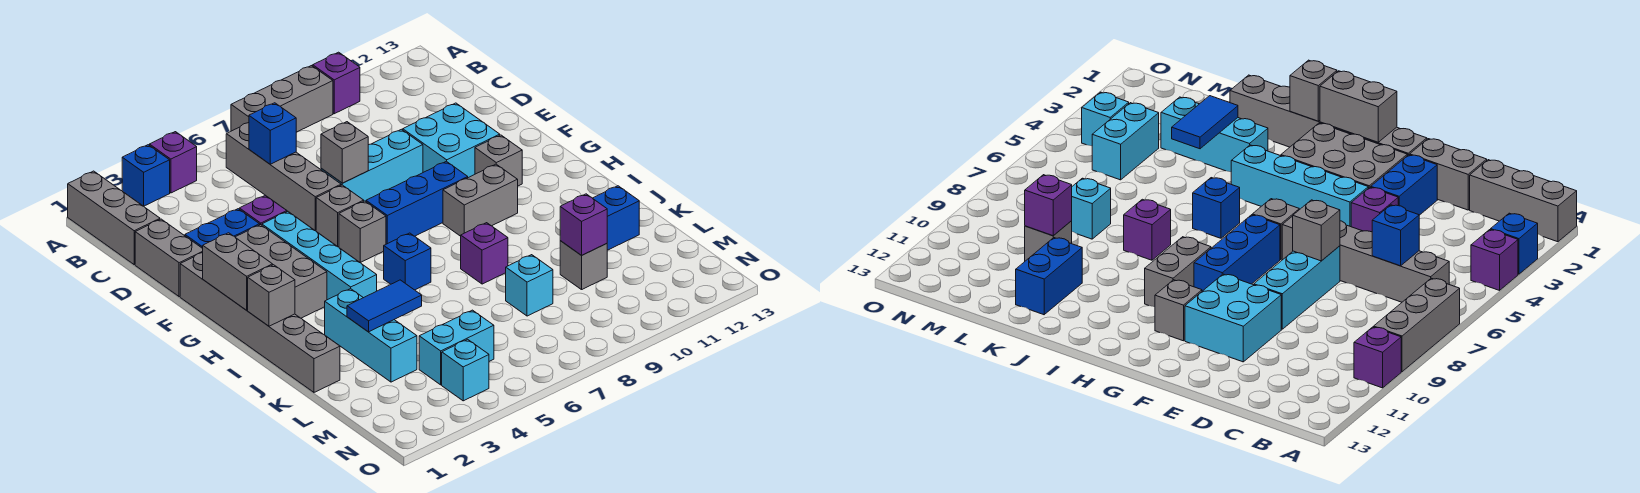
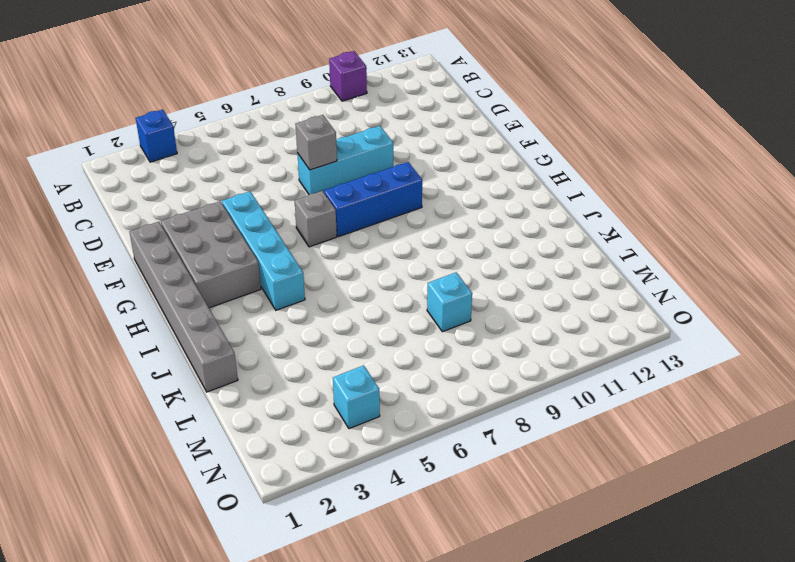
none -> grey 1x3 brick [68,171,160,264]
none -> purple 1x1 brick [149,132,197,193]
none -> grey 1x3 brick [231,66,333,132]
none -> grey 1x4 brick [226,123,341,231]

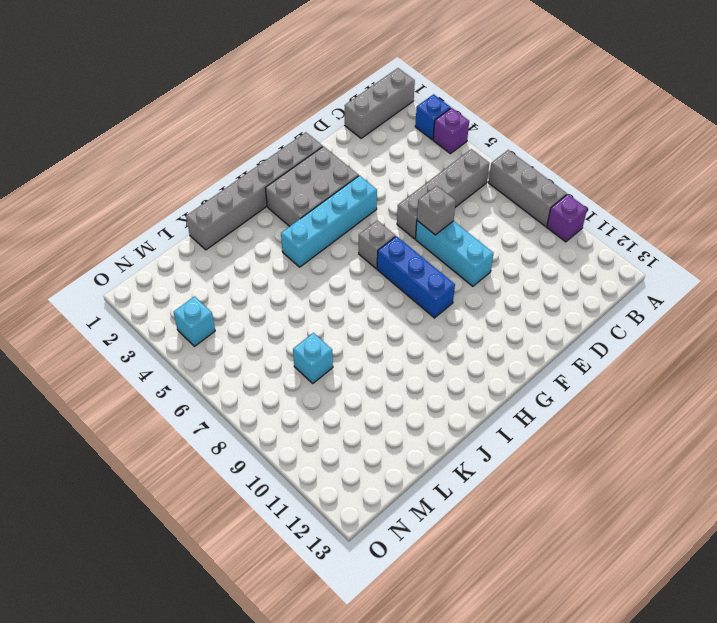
none -> grey 1x2 brick [135,219,203,297]
none -> blue 1x2 brick [185,209,260,248]
none -> purple 1x1 brick [239,195,287,225]
none -> cyan 2x2 brick [403,103,500,178]

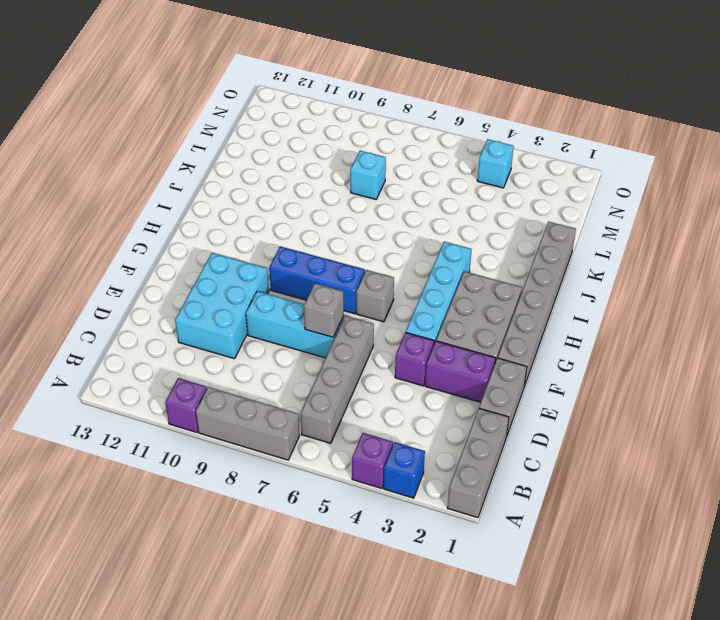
cyan 2x3 brick [175,253,269,359] -> cyan 2x2 brick [403,103,500,178]
purple 1x2 brick [425,341,496,402] -> blue 1x2 brick [185,209,260,248]
none -> grey 1x1 brick [316,185,364,247]
none -> grey 1x1 brick [475,135,522,186]
none -> grey 1x2 brick [443,164,518,236]
none -> blue 1x1 brick [384,233,431,290]

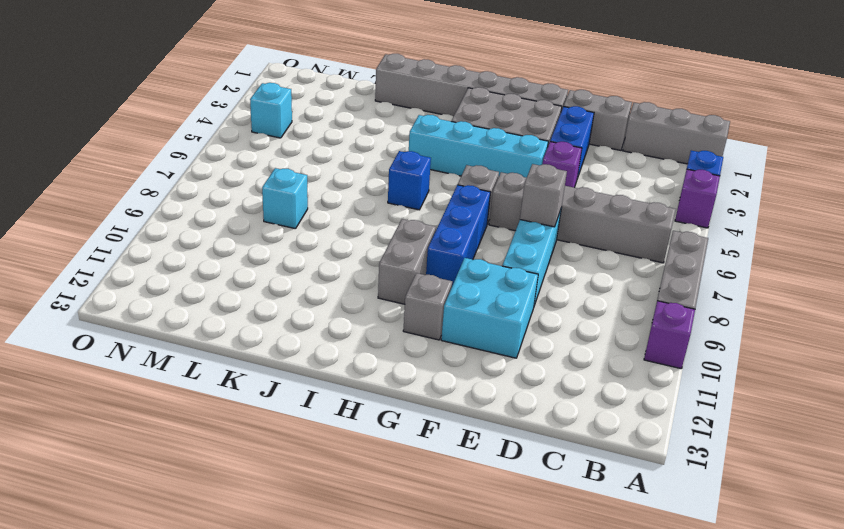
none -> cyan 1x3 brick [325,289,417,382]
none -> purple 1x1 brick [461,223,508,284]
none -> blue 1x2 brick [593,186,639,250]
none -> grey 1x1 brick [560,241,607,290]

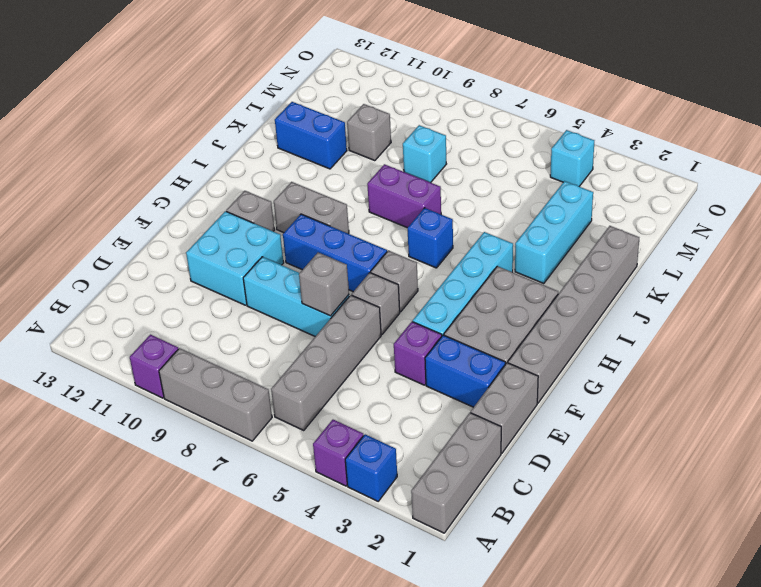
purple 1x2 brick [367,164,441,228] -> purple 1x1 brick [461,223,508,284]
none -> cyan 1x2 brick [419,310,494,385]
none -> blue 1x1 brick [249,103,296,164]
none -> grey 1x2 brick [203,233,273,310]
none -> grey 1x1 brick [248,265,295,326]

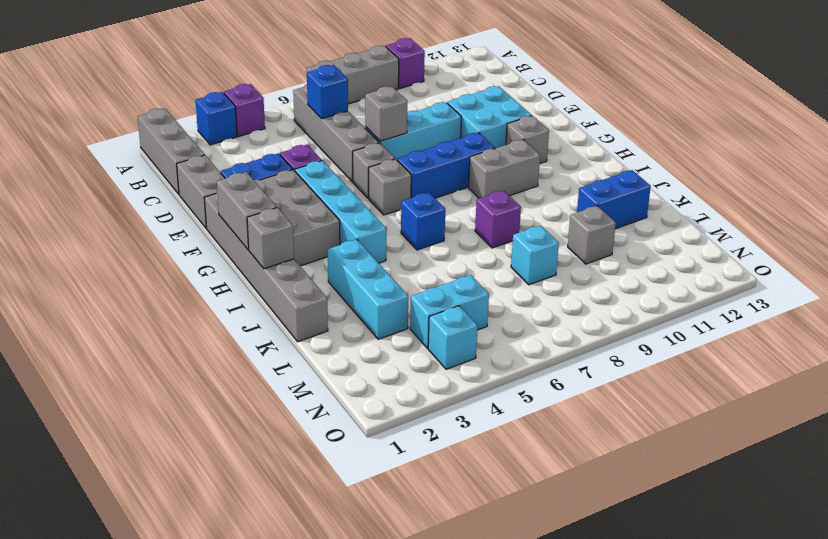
none -> blue 1x2 tile [347,280,422,332]
none -> purple 1x1 brick [560,194,607,255]

